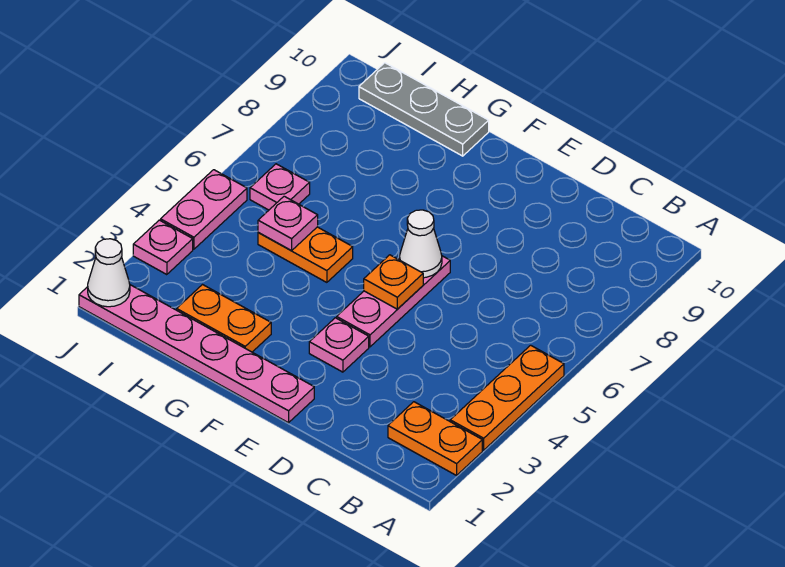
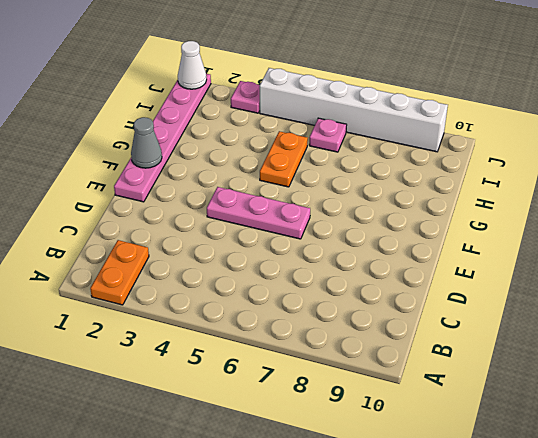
grey 1x1 cone [131,117,162,168] -> none
white 1x6 brick [260,68,448,152] -> pink 1x2 plate [161,170,247,249]
none -> orange 1x3 plate [450,345,564,450]
none -> pink 1x1 plate [309,318,369,372]
none -> orange 1x2 plate [177,285,271,352]

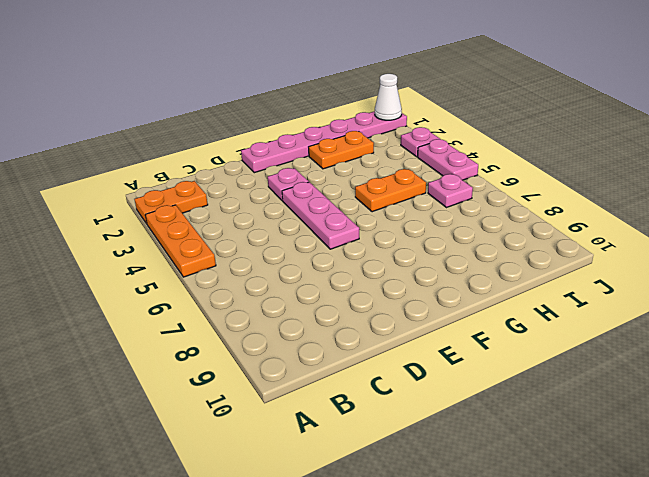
none -> grey 1x3 plate [359,63,489,156]
none -> orange 1x1 plate [364,255,423,309]
none -> white 1x1 cone [400,210,442,278]

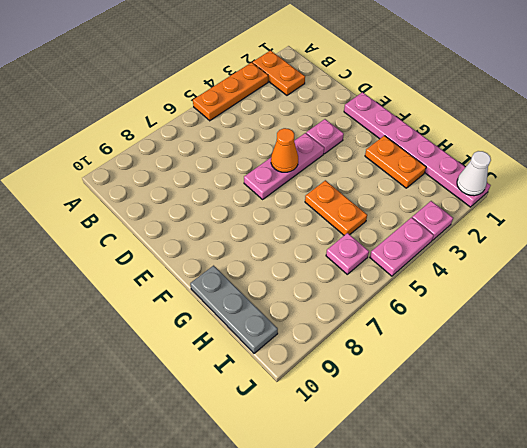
orange 1x1 cone [271,128,298,172] -> orange 1x1 plate [364,255,423,309]
none -> white 1x1 cone [400,210,442,278]
none -> pink 1x1 plate [258,196,318,251]

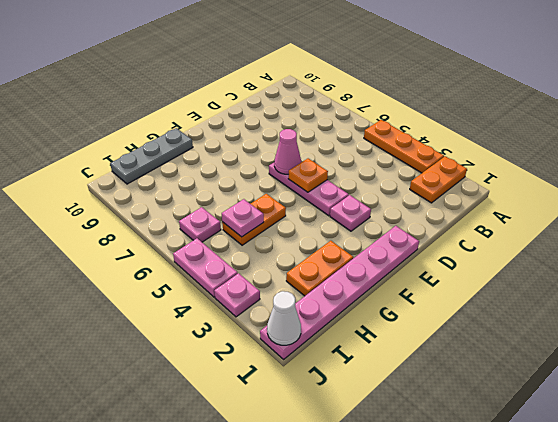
pink 1x1 cone [274,129,301,174] -> white 1x1 cone [400,210,442,278]

